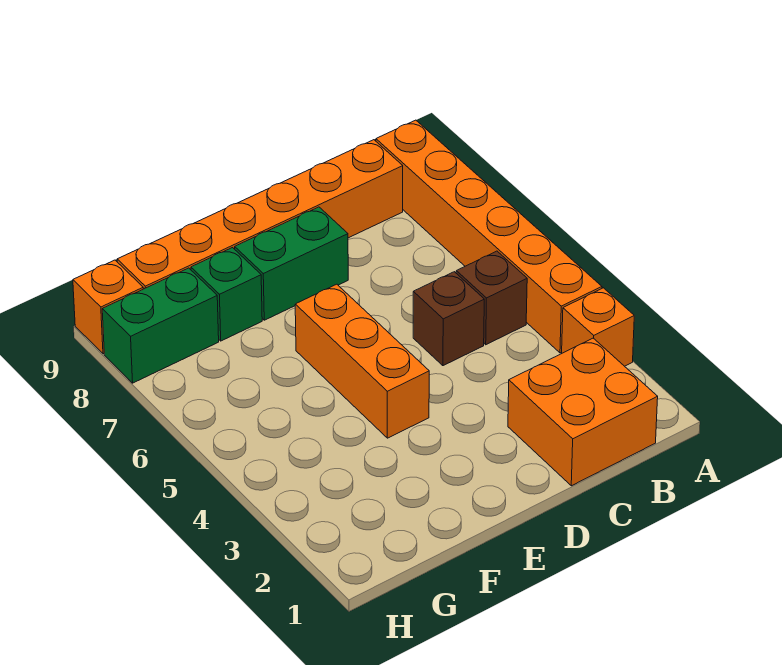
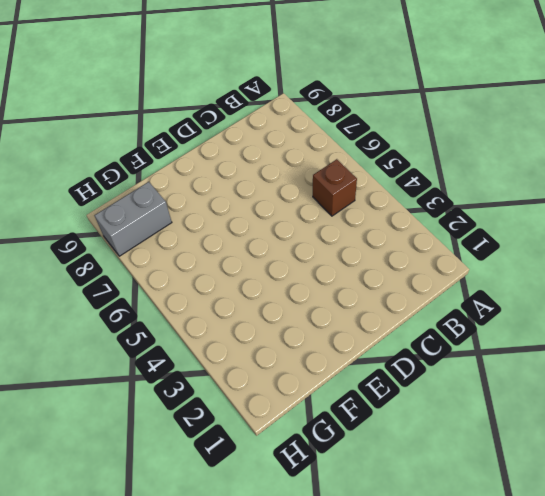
grey 1x2 brick [94,182,172,256] -> green 1x2 brick [102,268,219,383]
none -> orange 1x1 brick [562,288,634,366]
none -> orange 1x6 brick [376,120,602,353]

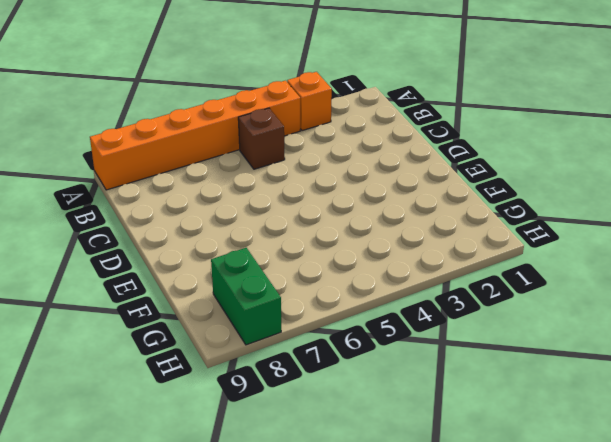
none -> orange 2x2 brick [508,338,658,486]
none -> orange 1x6 brick [117,140,403,289]

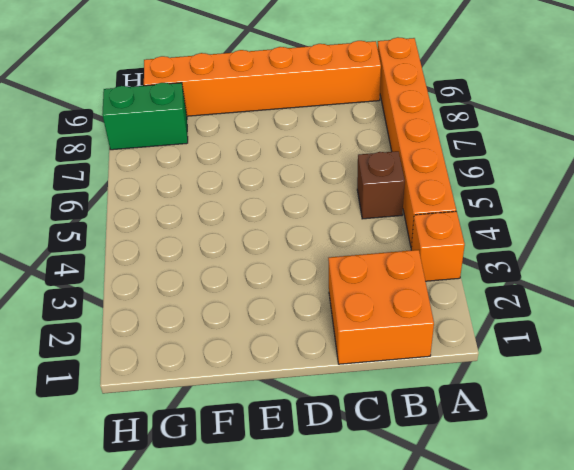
none -> brown 1x1 brick [413,272,484,366]
none -> green 1x2 brick [235,207,348,320]

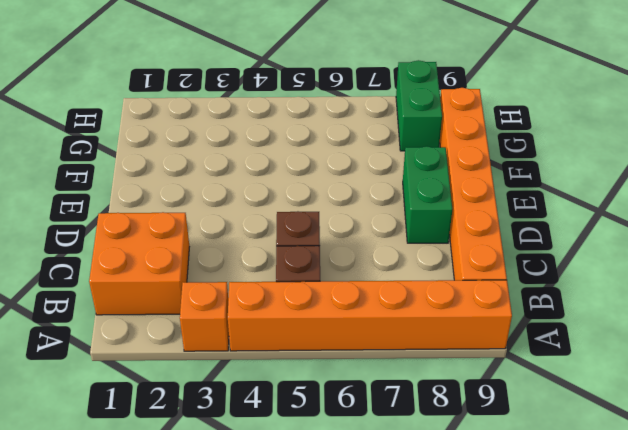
none -> orange 1x3 brick [295,284,429,438]
none -> green 1x1 brick [191,248,262,341]

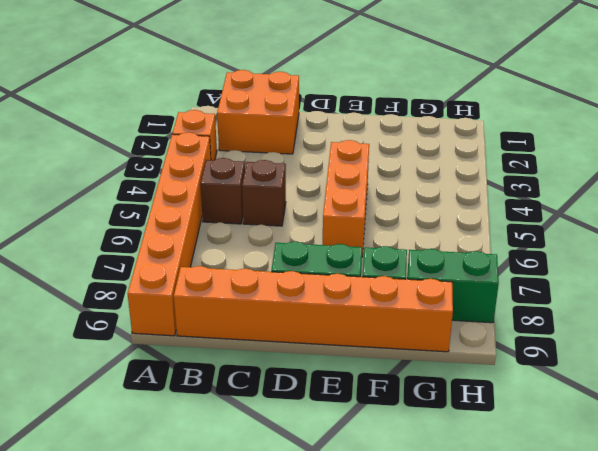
none -> orange 1x1 brick [73,260,143,354]

